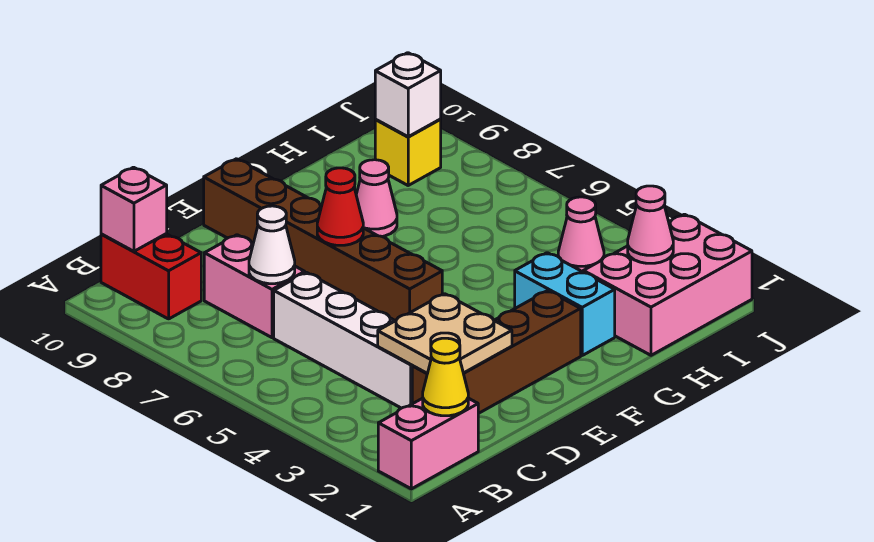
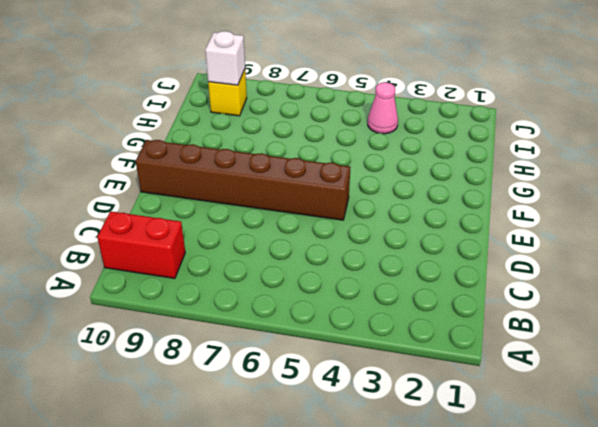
none -> pink 1x2 brick [378,398,478,489]
none -> brown 1x4 brick [412,291,581,414]
none -> white 1x4 brick [274,272,412,408]

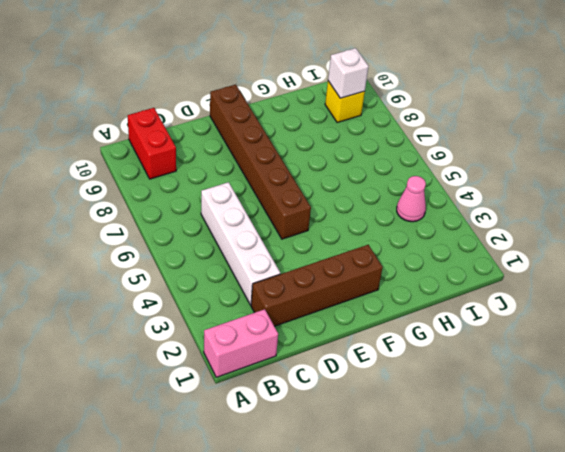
none -> pink 1x2 brick [204,235,305,338]
none -> cyan 1x2 brick [515,253,615,355]
none -> pink 1x1 cone [356,160,397,236]

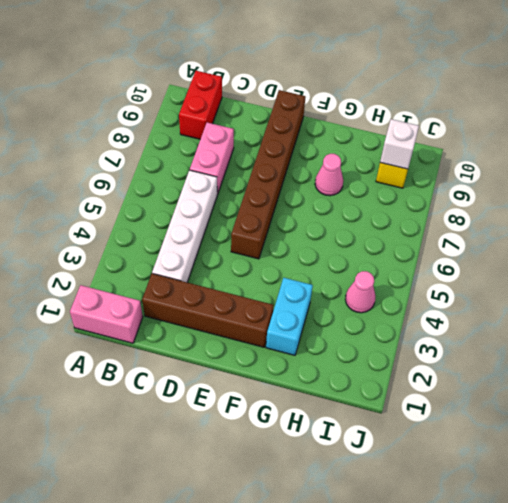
none -> pink 2x3 brick [583,214,752,355]
none -> yellow 1x1 cone [423,338,468,416]
none -> pink 1x1 brick [101,167,167,251]

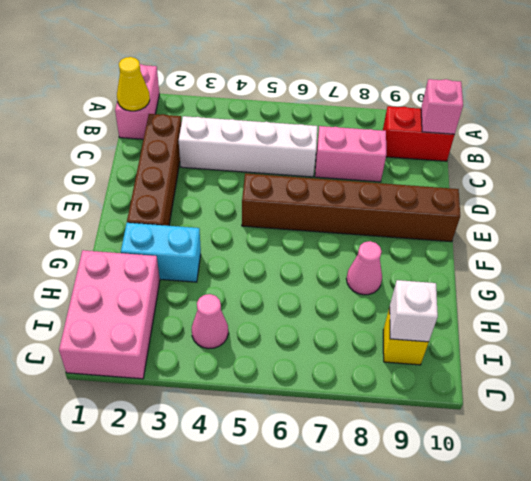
none -> tan 2x2 plate [378,294,512,373]
none -> white 1x1 cone [249,206,295,284]
none -> red 1x1 cone [317,168,363,245]

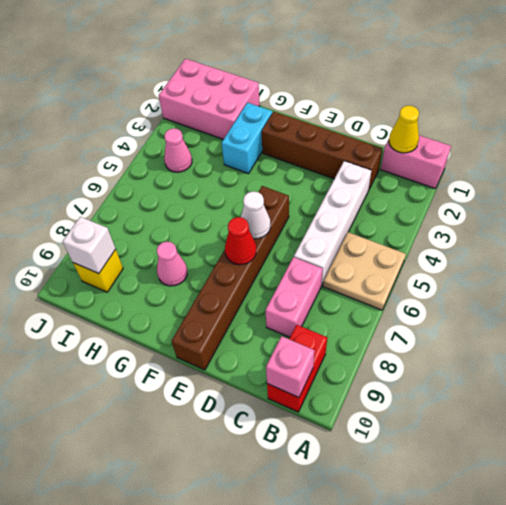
tan 2x2 plate [323,232,406,310] -> tan 2x2 plate moved to [378,294,512,373]
white 1x1 cone [241,191,271,239] -> white 1x1 cone moved to [249,206,295,284]
none -> pink 1x1 cone [628,186,673,263]

